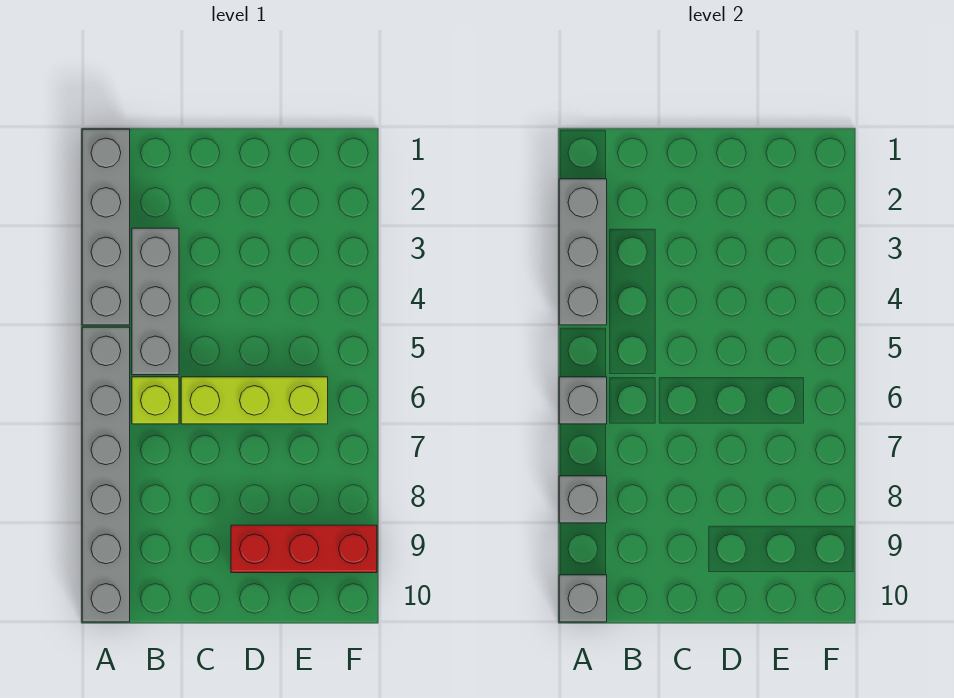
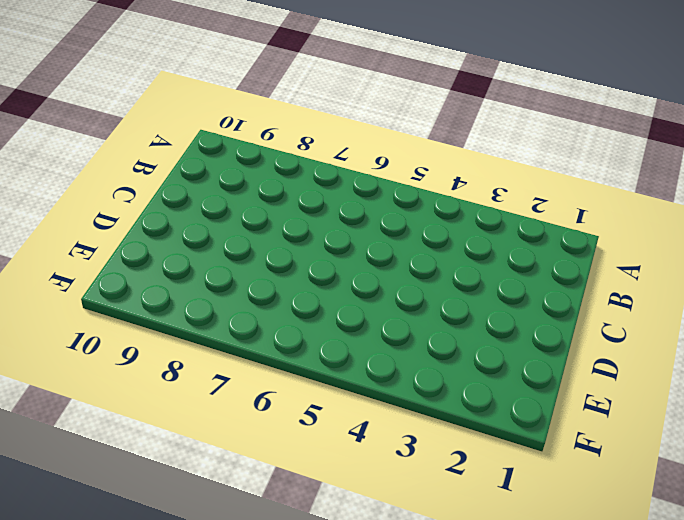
none -> grey 1x4 brick [82,129,130,325]
none -> grey 1x6 brick [82,327,130,622]

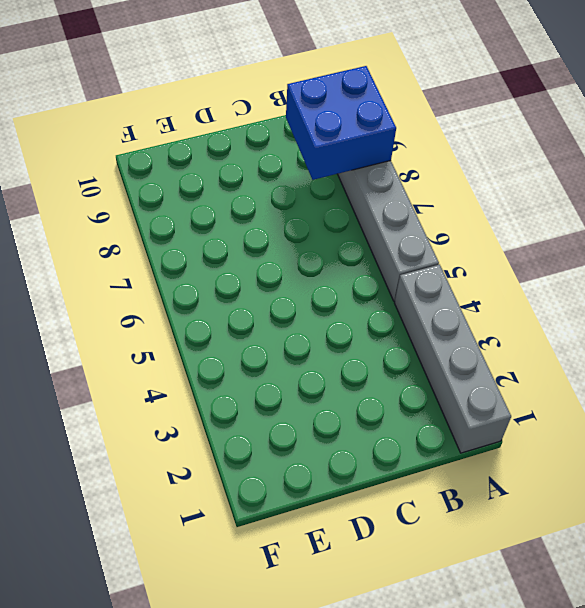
blue 2x2 brick [286,66,396,180] -> grey 1x1 brick [559,476,607,523]
none -> grey 1x3 brick [132,228,179,375]
none -> lime 1x1 brick [132,377,179,424]

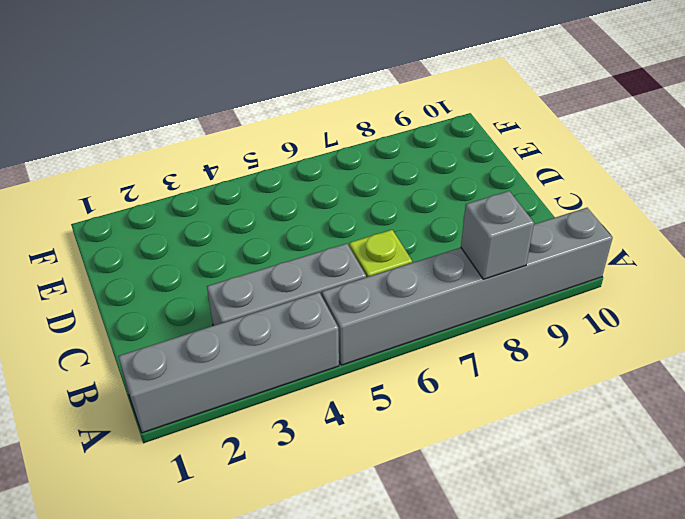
none -> lime 1x3 brick [181,377,328,424]
none -> red 1x3 brick [231,525,377,573]

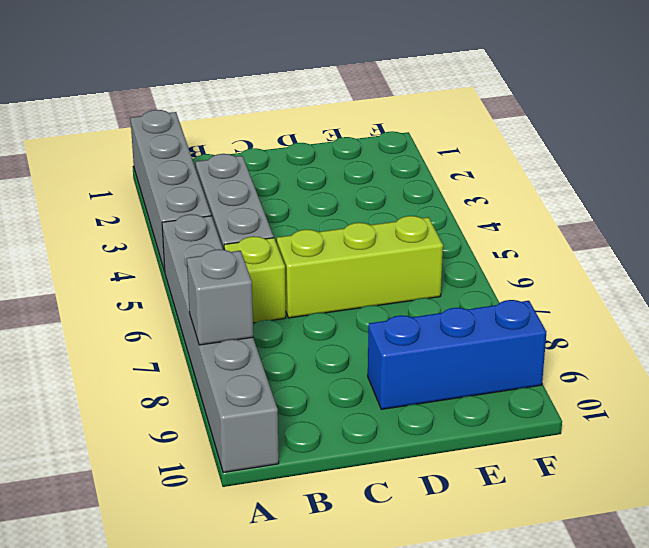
blue 1x3 brick [368,300,546,409] -> red 1x3 brick [231,525,377,573]
none -> grey 1x3 brick [559,179,607,325]
none -> grey 1x1 brick [559,377,607,424]

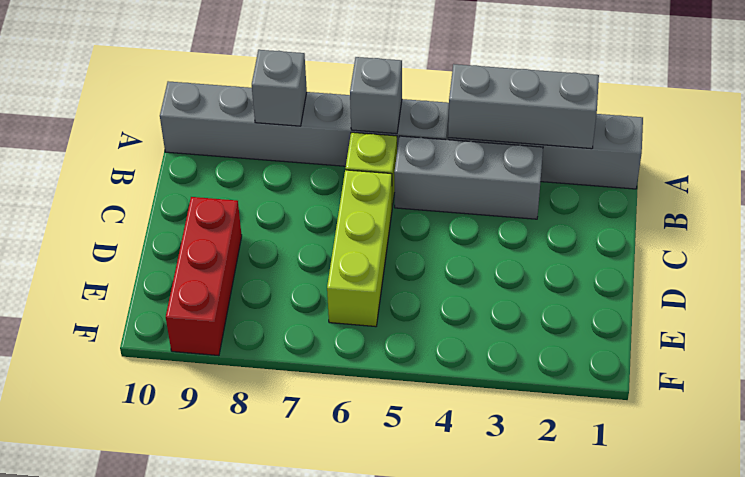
none -> grey 1x1 brick [559,575,607,622]

